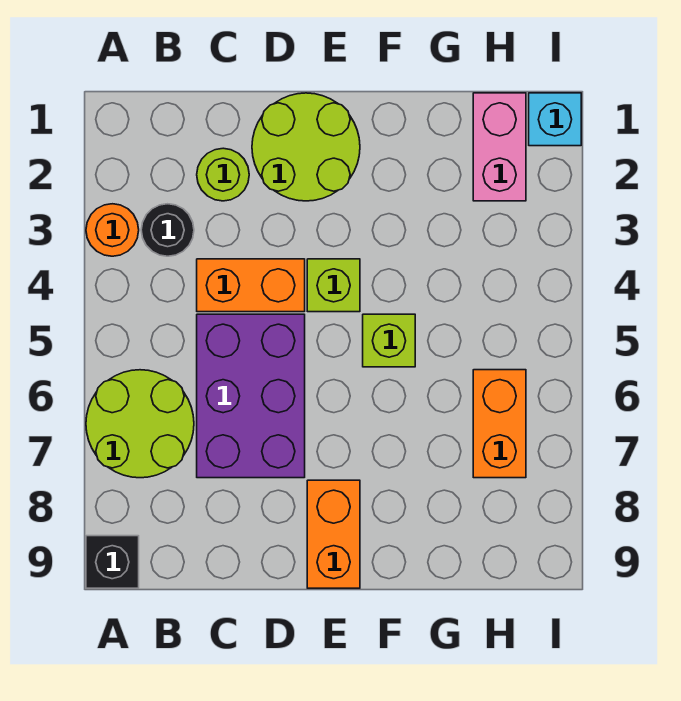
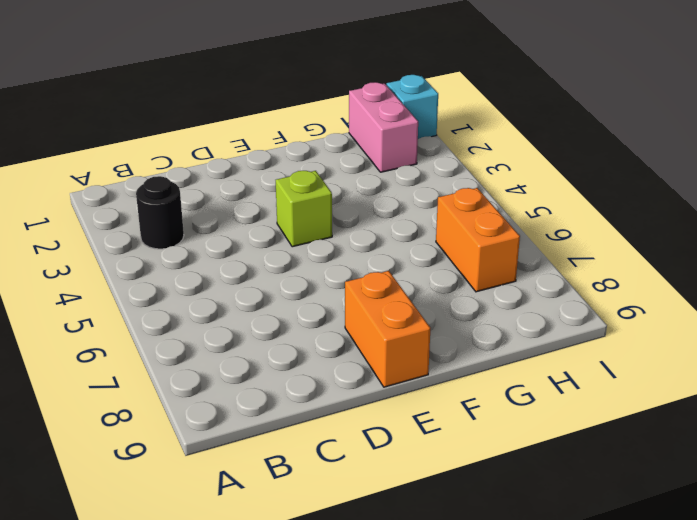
none -> orange 1x1 round brick [86,204,139,256]
none -> lime 2x2 round brick [86,370,194,478]
none -> black 1x1 brick [86,536,139,588]

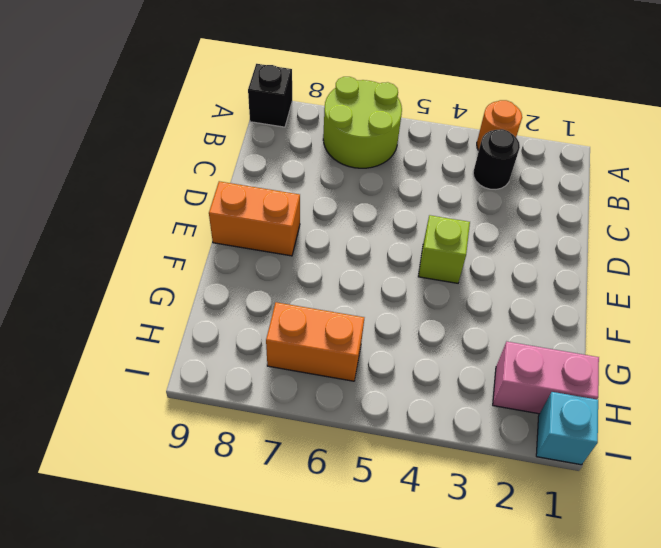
none -> lime 1x1 round brick [197,148,249,201]
none -> orange 1x2 brick [197,259,305,312]
none -> purple 2x3 brick [197,314,305,478]

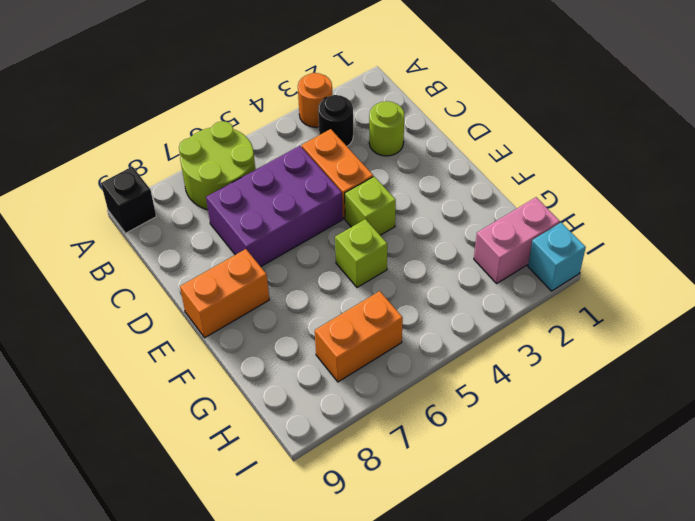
none -> lime 2x2 round brick [252,93,360,201]

